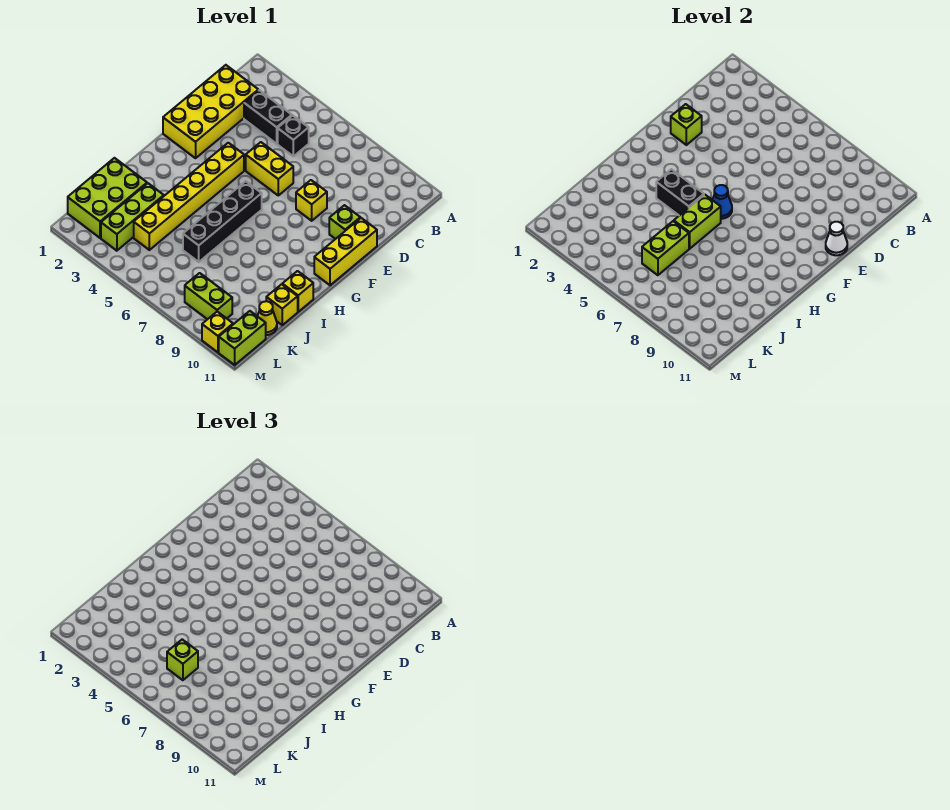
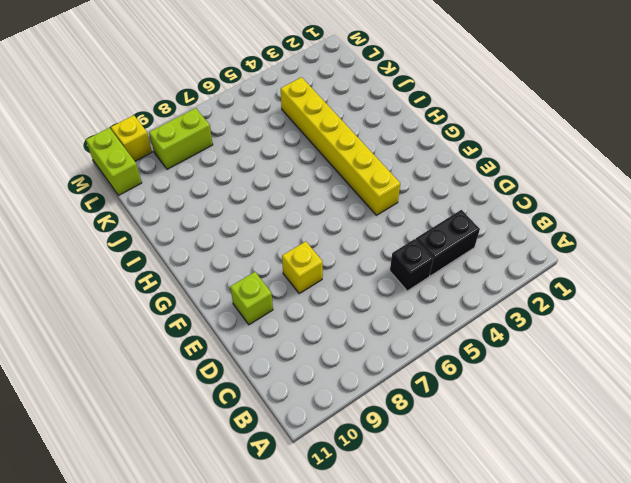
none -> yellow 2x4 brick [163,65,258,158]
none -> yellow 1x2 brick [246,142,293,195]
none -> yellow 1x3 brick [314,218,377,285]

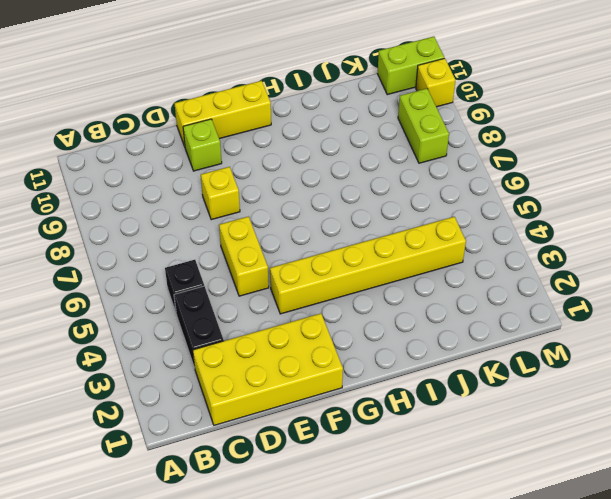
none -> black 1x4 brick [183,181,262,262]
none -> yellow 1x1 brick [282,271,313,312]
none -> lime 2x3 brick [68,158,147,238]

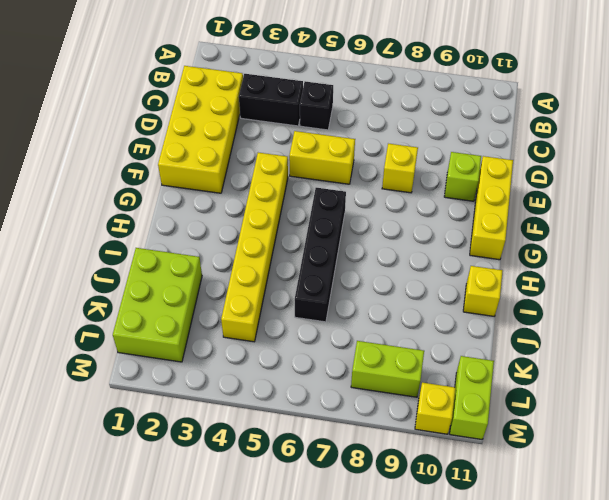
none -> lime 1x3 brick [101,183,164,251]
none -> yellow 1x1 brick [266,284,298,325]
none -> yellow 1x1 cone [257,301,277,335]

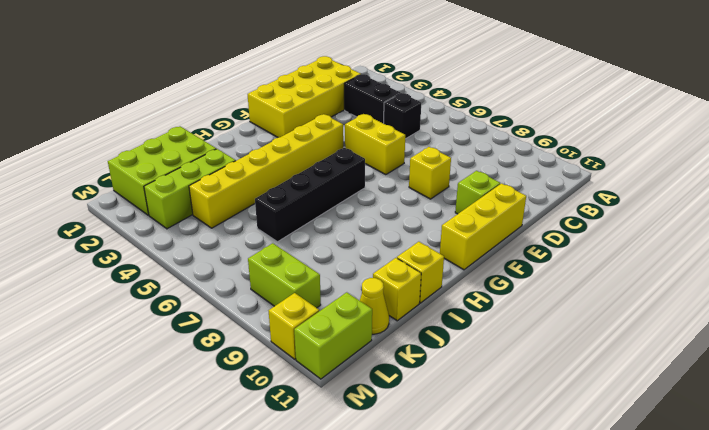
none -> lime 1x1 brick [671,104,702,145]
none -> white 1x1 cone [826,222,847,255]
none -> blue 1x1 cone [713,185,732,219]

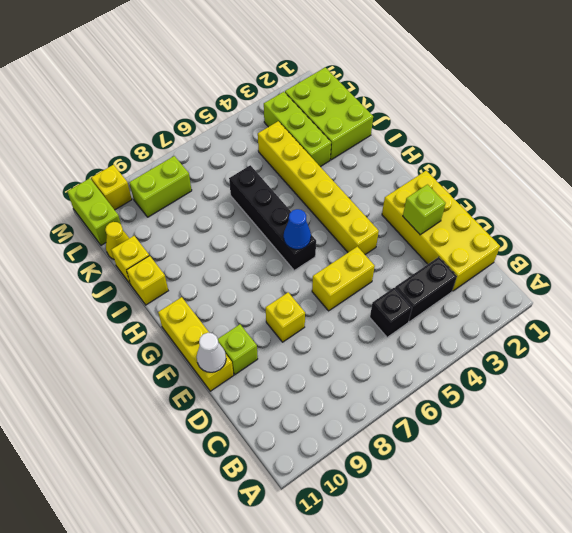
none -> black 1x2 brick [656,169,704,216]
none -> lime 1x2 brick [674,195,721,249]
none -> lime 1x2 brick [642,221,689,275]

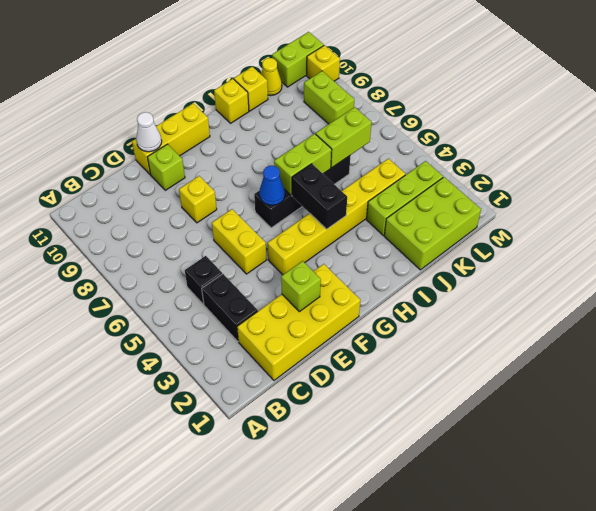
none -> lime 1x1 brick [167,639,198,680]

